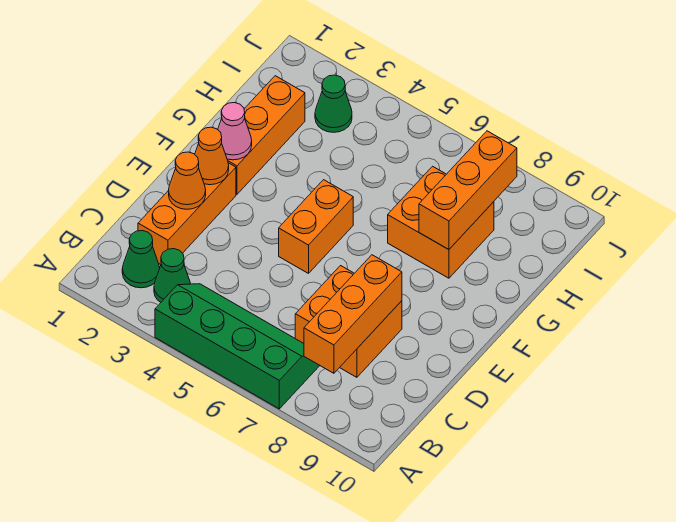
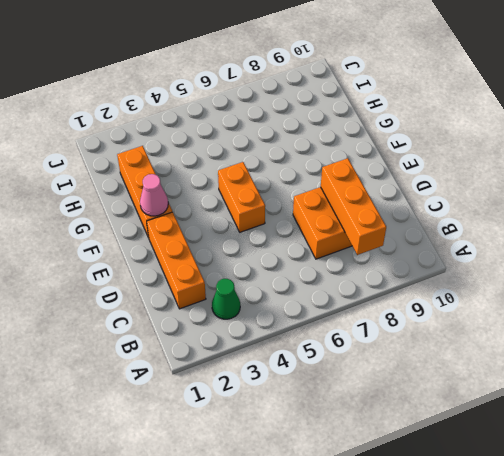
none -> green 2x4 slope [155,284,320,409]
none -> green 1x1 cone [122,231,160,288]
none -> orange 2x2 brick [388,166,494,278]

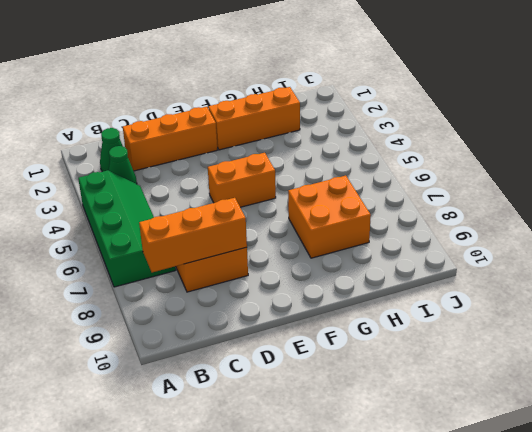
none -> green 1x1 cone [315,75,352,132]
none -> orange 1x1 cone [169,152,206,209]
none -> orange 1x1 cone [195,127,229,185]

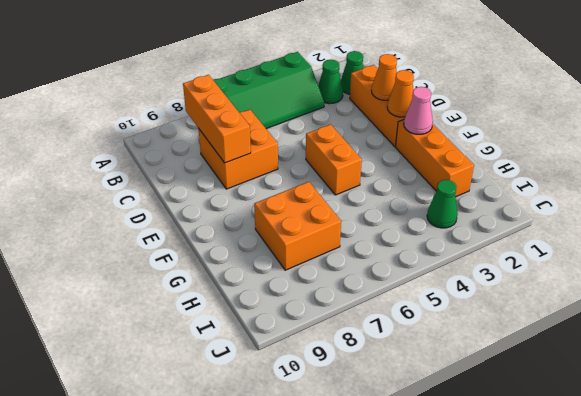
none -> orange 1x3 brick [419,131,517,250]

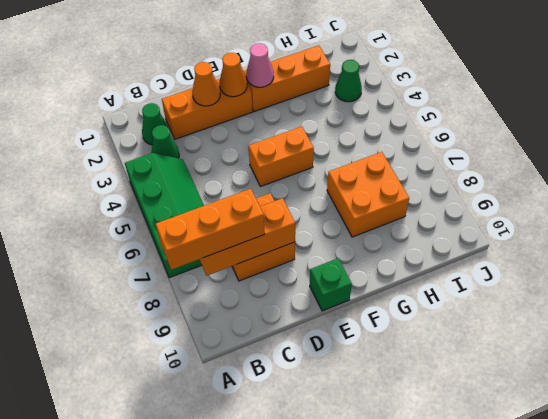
orange 1x3 brick [156,189,265,270] -> orange 1x3 brick moved to [419,131,517,250]
green 1x1 brick [310,258,352,311] -> none

